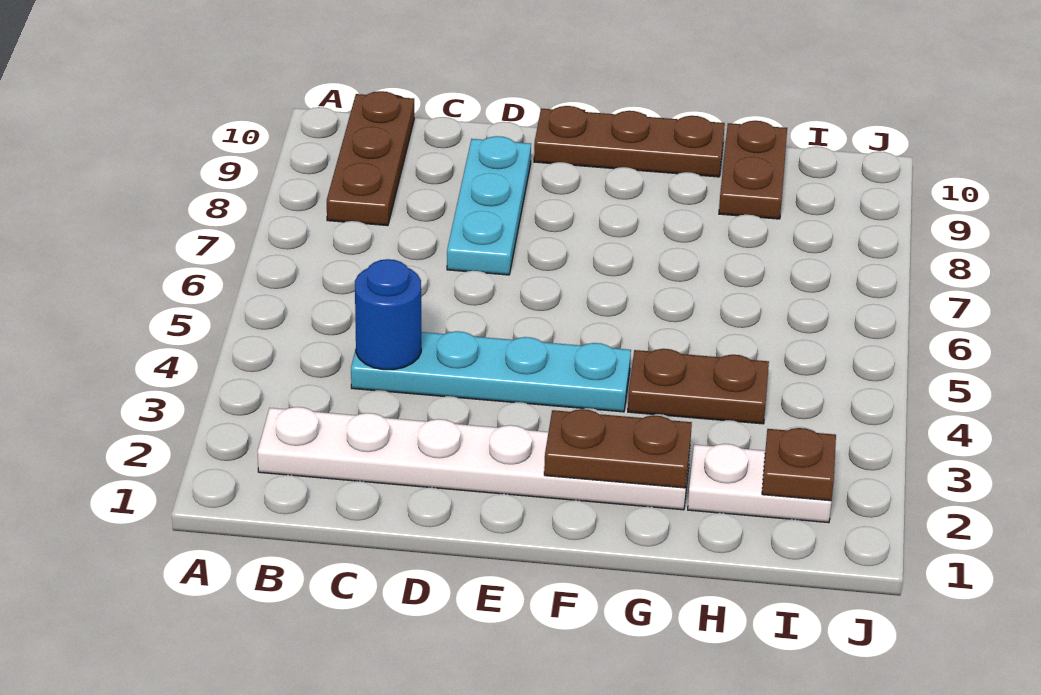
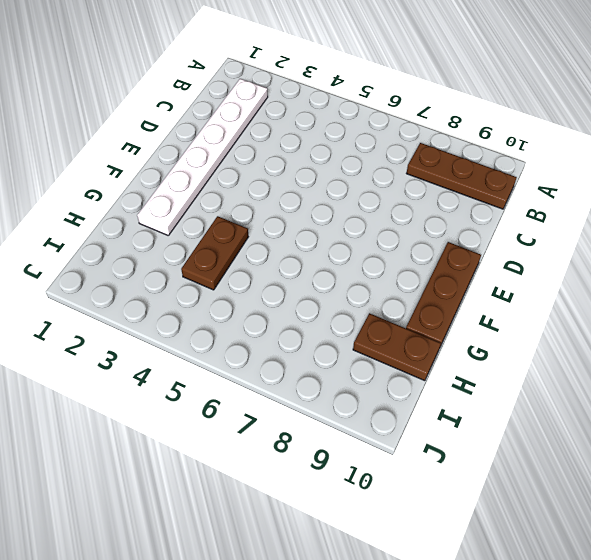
none -> cyan 1x4 plate [351,331,631,412]
none -> cyan 1x3 plate [447,136,531,275]

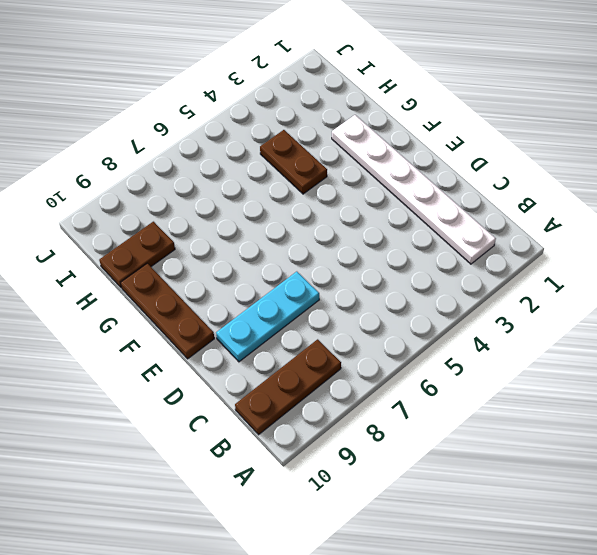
none -> cyan 1x4 plate [351,331,631,412]
none -> white 1x2 plate [688,444,831,523]

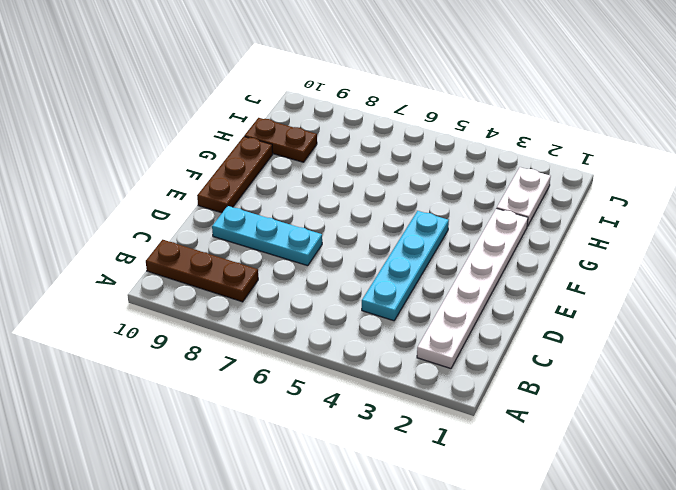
none -> brown 1x2 plate [628,349,769,424]
none -> blue 1x1 round brick [355,259,421,370]

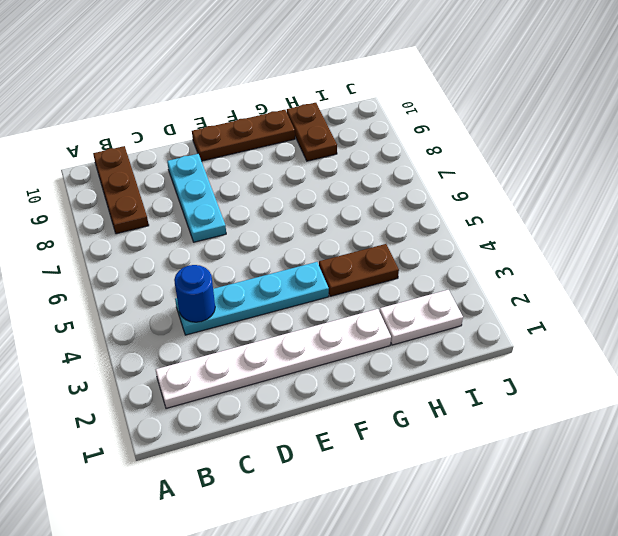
none -> brown 1x2 plate [544,409,692,488]
none -> brown 1x1 plate [762,428,836,501]

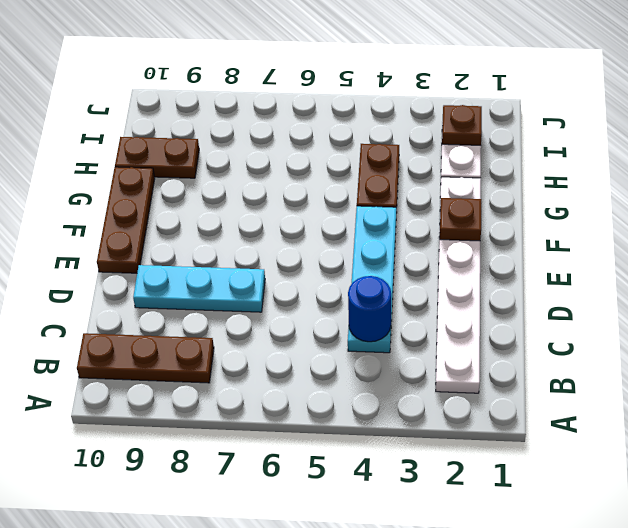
brown 1x1 plate [440,198,481,241] -> brown 1x2 plate [544,409,692,488]

